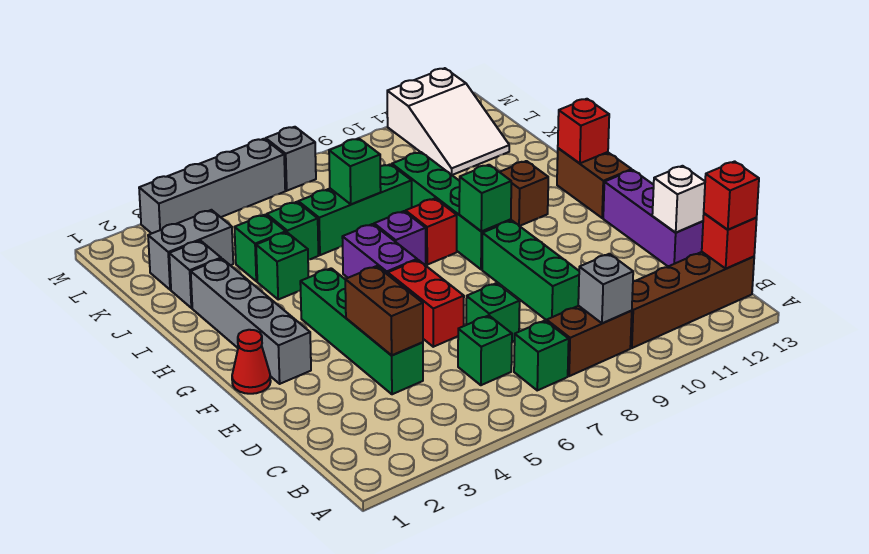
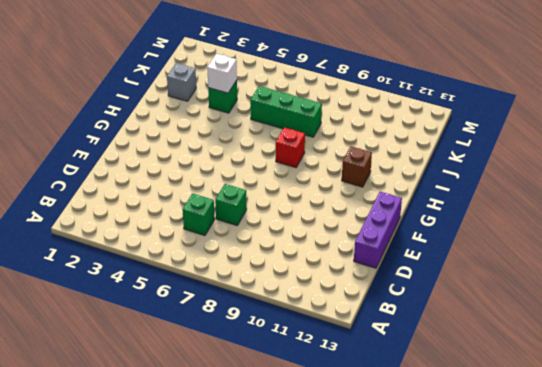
white 1x1 brick [207,54,237,93] -> white 1x1 brick moved to [652,166,705,233]
none -> green 1x1 brick [514,321,569,390]
none -> brown 1x2 brick [547,306,632,376]
none -> brown 1x4 brick [630,252,754,348]
none -> green 1x4 brick [300,268,423,394]

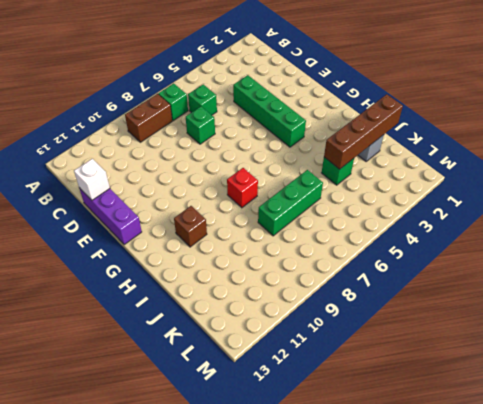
brown 1x4 brick [324,94,403,169] -> brown 1x4 brick moved to [630,252,754,348]
none -> green 1x3 brick [482,221,579,320]
none -> red 1x2 brick [388,260,464,347]
none -> red 1x1 cone [232,330,271,394]
none -> grey 1x4 brick [191,259,311,384]

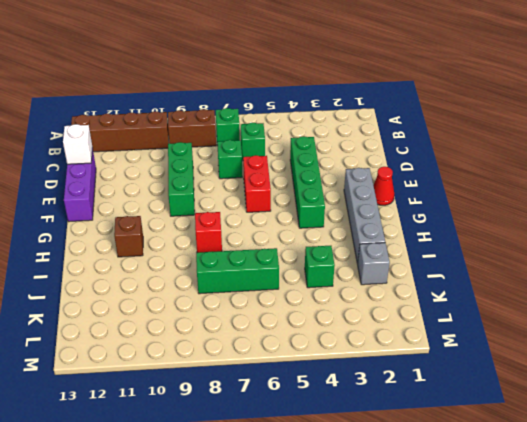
none -> purple 1x2 brick [342,224,417,278]
none -> green 1x4 brick [392,152,511,269]
none -> brown 1x2 brick [557,148,632,218]
none -> purple 1x1 brick [374,211,426,265]

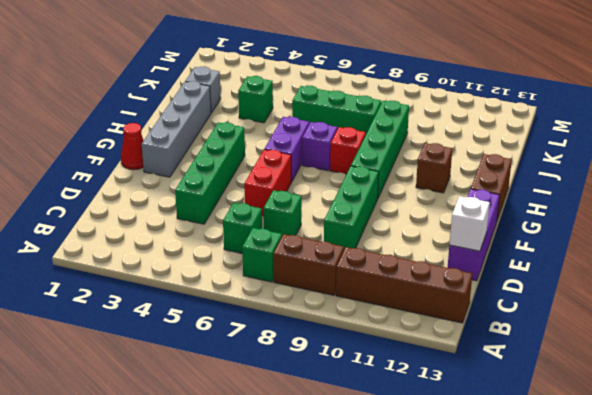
none -> green 1x1 brick [256,232,309,299]
none -> green 1x1 brick [267,202,319,260]
none -> grey 1x2 brick [148,210,233,290]
none -> white 2x3 slope [387,68,509,175]

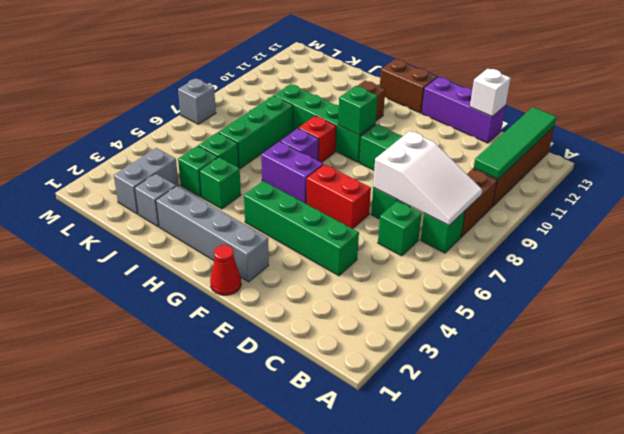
white 2x3 slope [373,131,482,225] -> white 2x3 slope moved to [387,68,509,175]
green 1x4 tile [474,107,557,179] -> red 1x1 brick [702,213,757,269]
none -> grey 1x4 brick [139,139,285,233]
none -> grey 1x1 brick [578,254,633,323]
none -> brown 1x2 brick [345,266,423,355]
none -> red 1x1 brick [558,99,609,163]

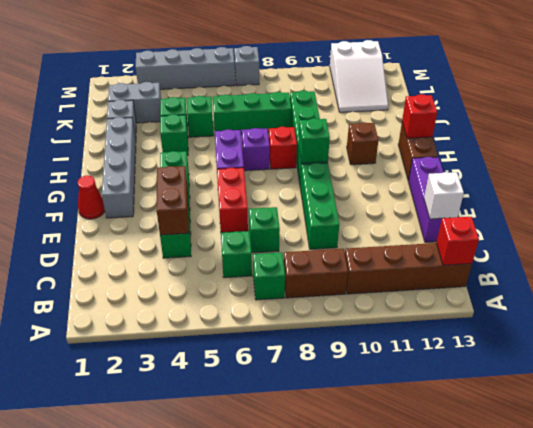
none -> grey 1x1 brick [578,254,633,323]
none -> green 1x1 brick [329,139,381,204]
none -> red 1x1 brick [704,161,759,230]

